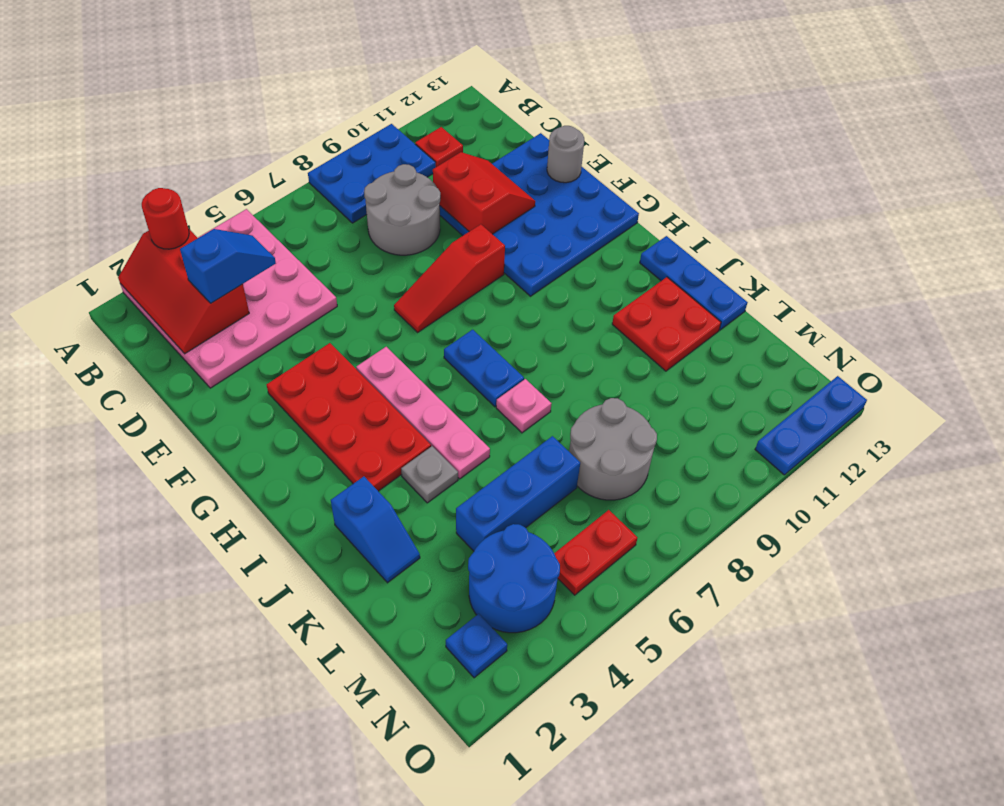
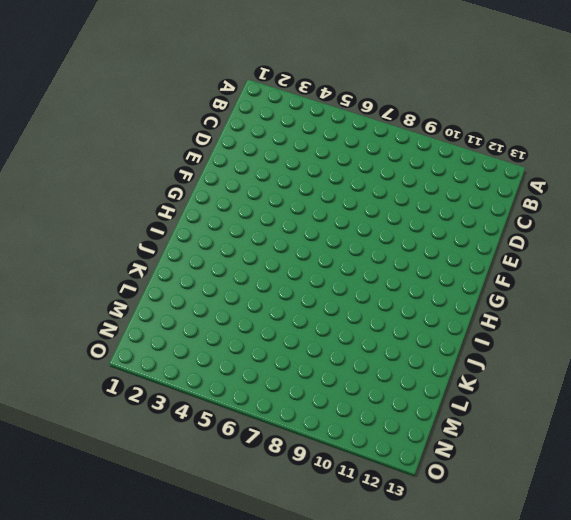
none -> pink 4x4 plate [120,209,337,388]
none -> blue 2x3 plate [308,124,436,223]
none -> red 1x1 plate [415,127,463,167]

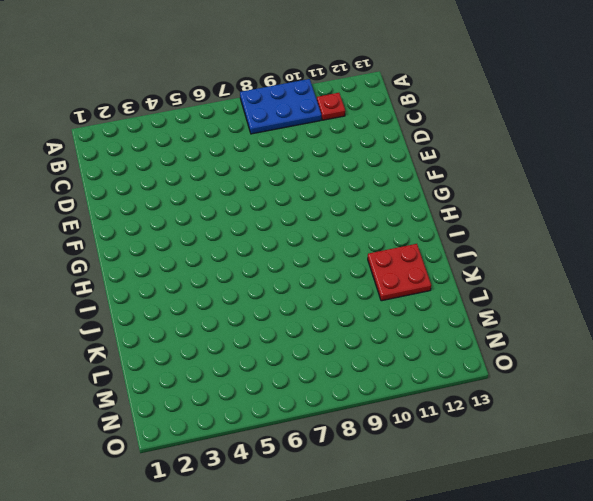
none -> pink 4x4 plate [120,209,337,388]
none -> grey 2x2 round brick [364,164,441,255]
none -> blue 4x4 plate [440,133,639,296]

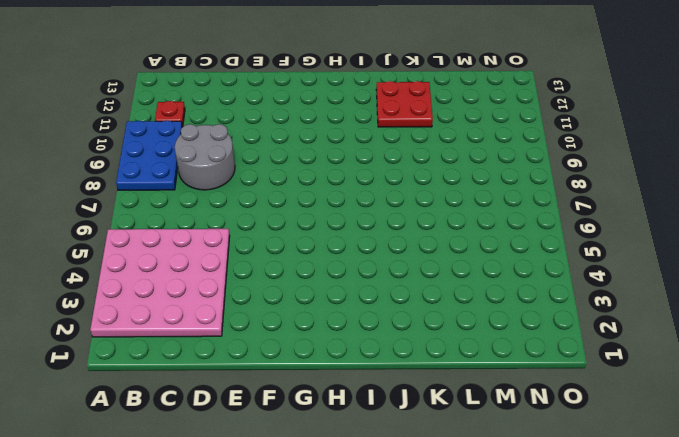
none -> blue 4x4 plate [440,133,639,296]
none -> red 2x4 plate [266,343,431,491]
none -> red 1x3 slope [394,224,505,332]

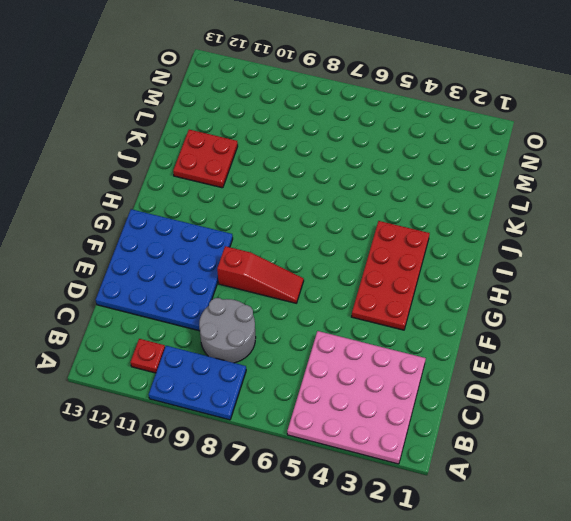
none -> pink 1x4 plate [356,347,490,479]
none -> blue 1x2 plate [444,330,524,407]
none -> blue 1x3 plate [640,236,748,330]

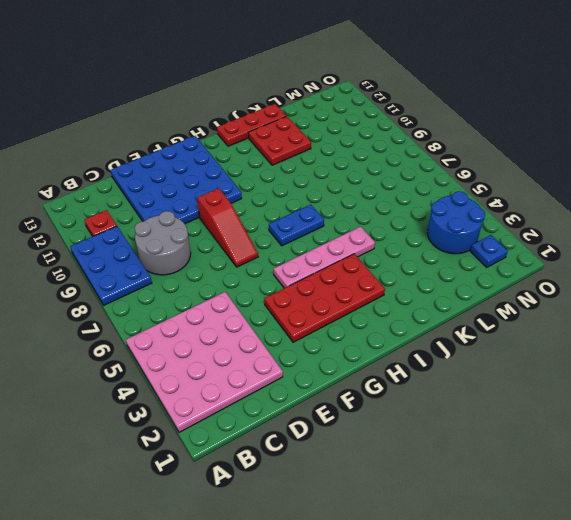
red 1x3 plate [217,104,286,146] -> blue 1x3 plate [640,236,748,330]
none -> blue 1x2 slope [331,477,420,583]
none -> grey 1x1 plate [401,446,458,503]
none -> pink 1x1 plate [496,379,551,433]

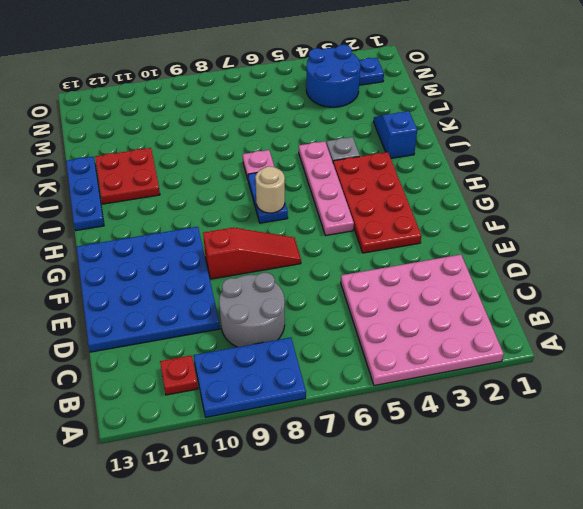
tan 1x1 round brick [255,166,285,213] -> none
none -> blue 1x3 brick [456,436,580,551]
none -> grey 2x2 round brick [569,398,657,500]
none -> red 1x2 plate [554,510,637,595]

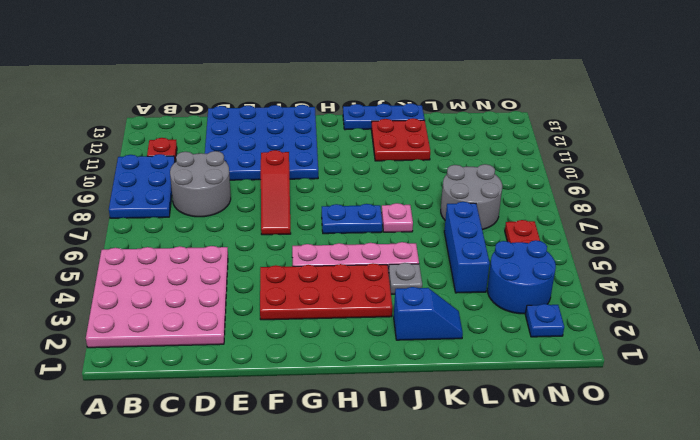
none -> blue 1x3 plate [755,376,867,475]
none -> red 2x3 slope [118,228,249,354]
none -> red 2x2 slope [433,152,535,234]

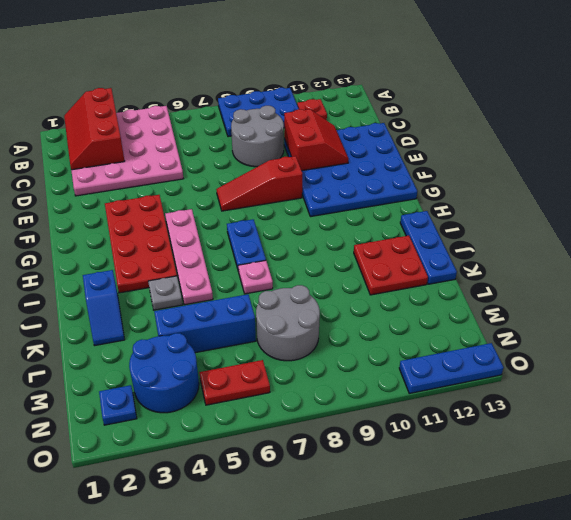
none -> grey 1x1 round brick [547,126,584,183]
none -> red 1x1 round brick [142,188,189,249]
none -> blue 1x2 slope [180,229,276,303]

